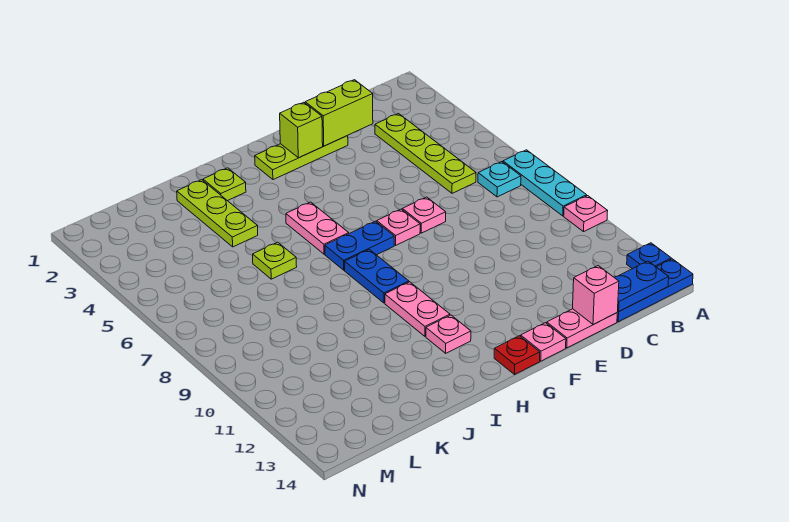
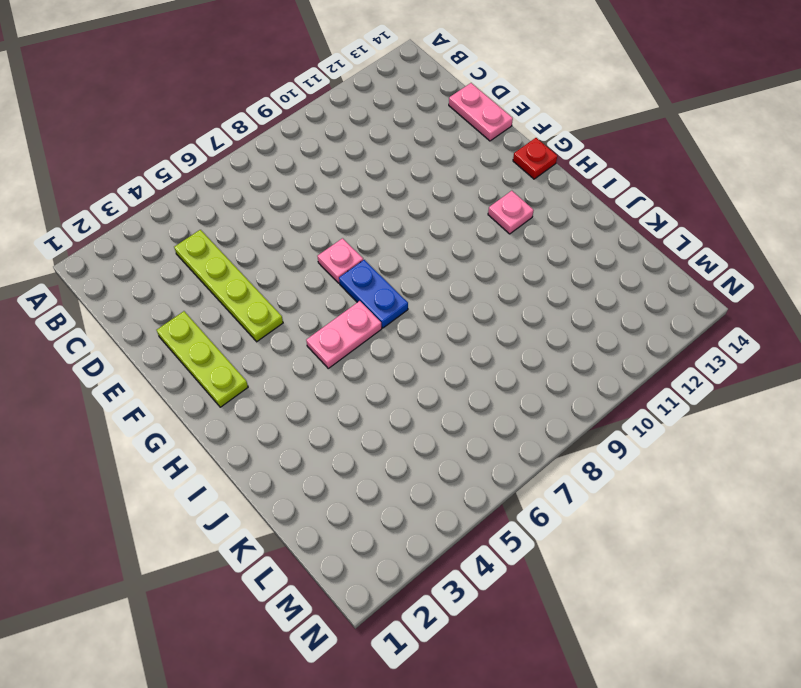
lime 1x4 plate [174,230,283,342] -> lime 1x4 plate turned to [375,114,476,193]
none -> cyan 1x3 plate [503,150,587,216]
none -> pink 1x1 plate [564,196,608,232]
none -> blue 1x1 plate [627,243,671,269]

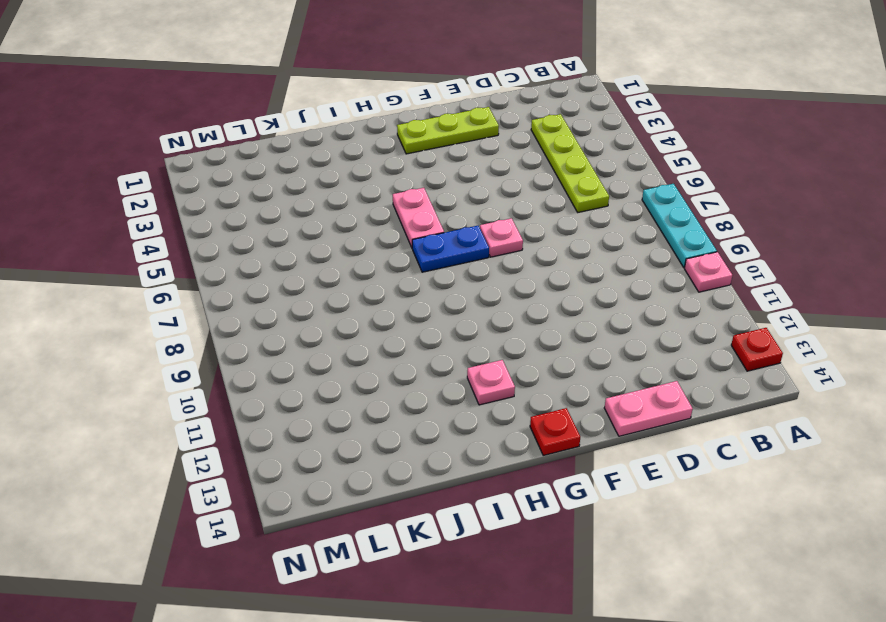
red 1x1 plate [731,328,783,371] -> blue 1x1 plate [627,243,671,269]
none -> blue 1x3 plate [617,259,693,322]
none -> cyan 1x1 plate [478,162,521,197]
none -> pink 1x1 plate [402,197,446,233]

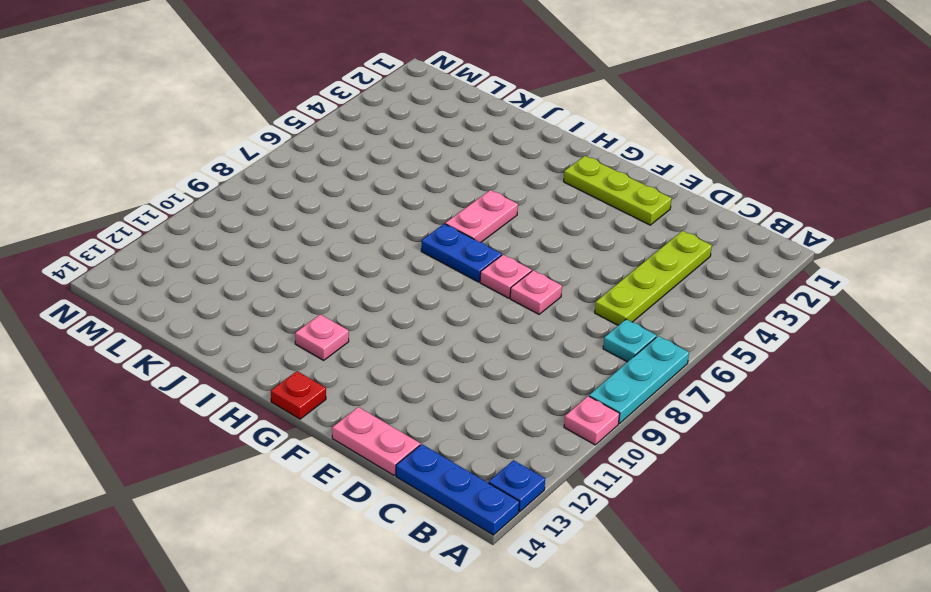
none -> pink 1x1 plate [521,323,566,361]
none -> blue 1x2 plate [345,250,409,303]
none -> pink 1x2 plate [385,282,450,336]

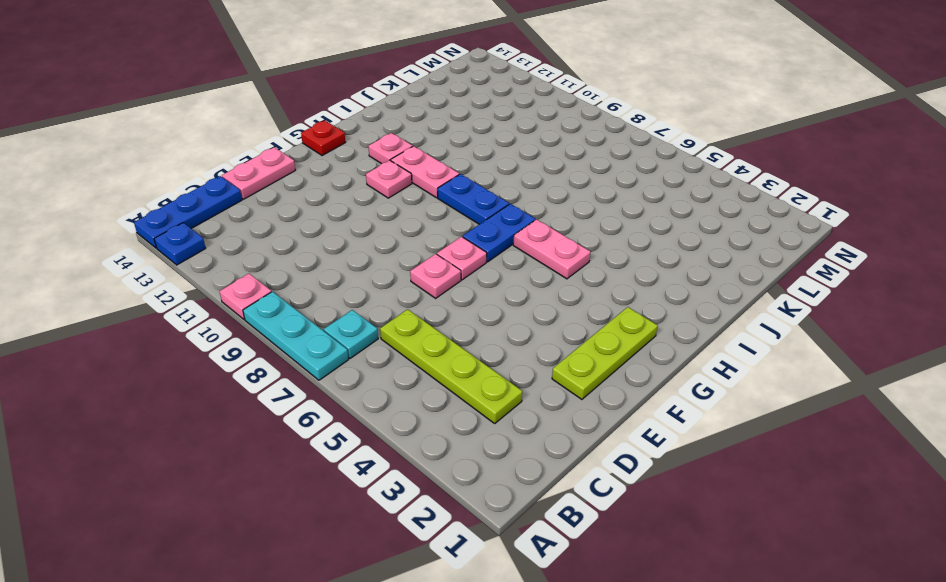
pink 1x1 plate [366,160,412,198] -> pink 1x1 plate moved to [521,323,566,361]
none -> lime 1x1 plate [203,168,246,201]
none -> lime 1x3 plate [177,180,258,247]
none -> lime 1x1 plate [253,242,297,279]

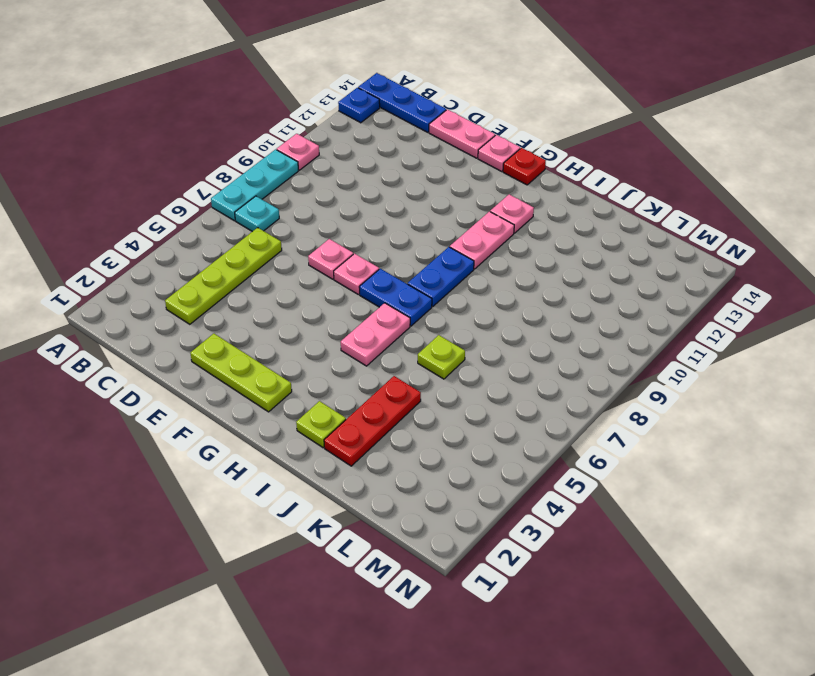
red 1x3 plate [324,376,421,466] -> lime 1x3 plate [177,180,258,247]
none -> blue 1x2 plate [614,261,669,311]
none -> lime 1x2 brick [305,80,373,146]
none -> pink 1x1 brick [573,266,619,325]

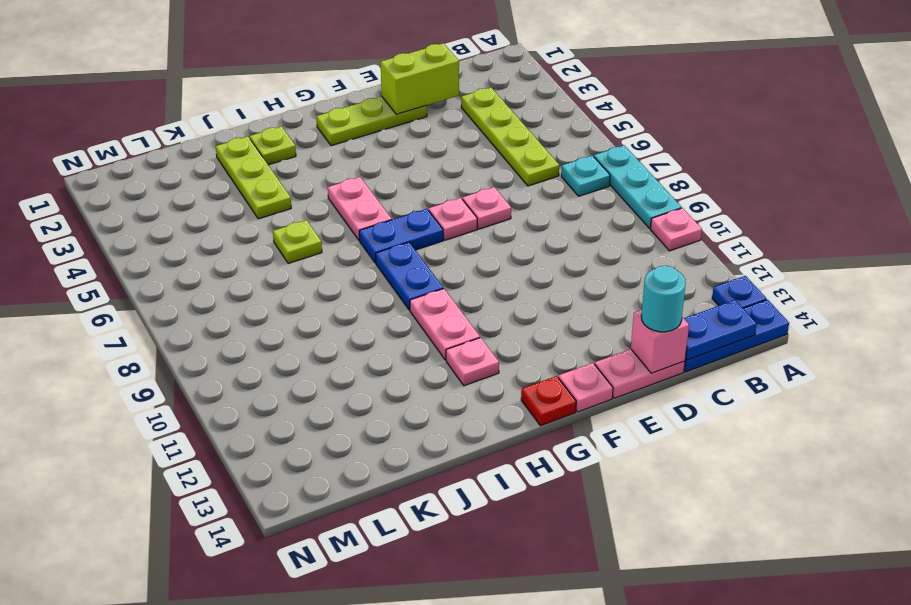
cyan 1x1 round brick [641,266,686,332] -> none
none -> lime 1x1 brick [280,102,323,158]

